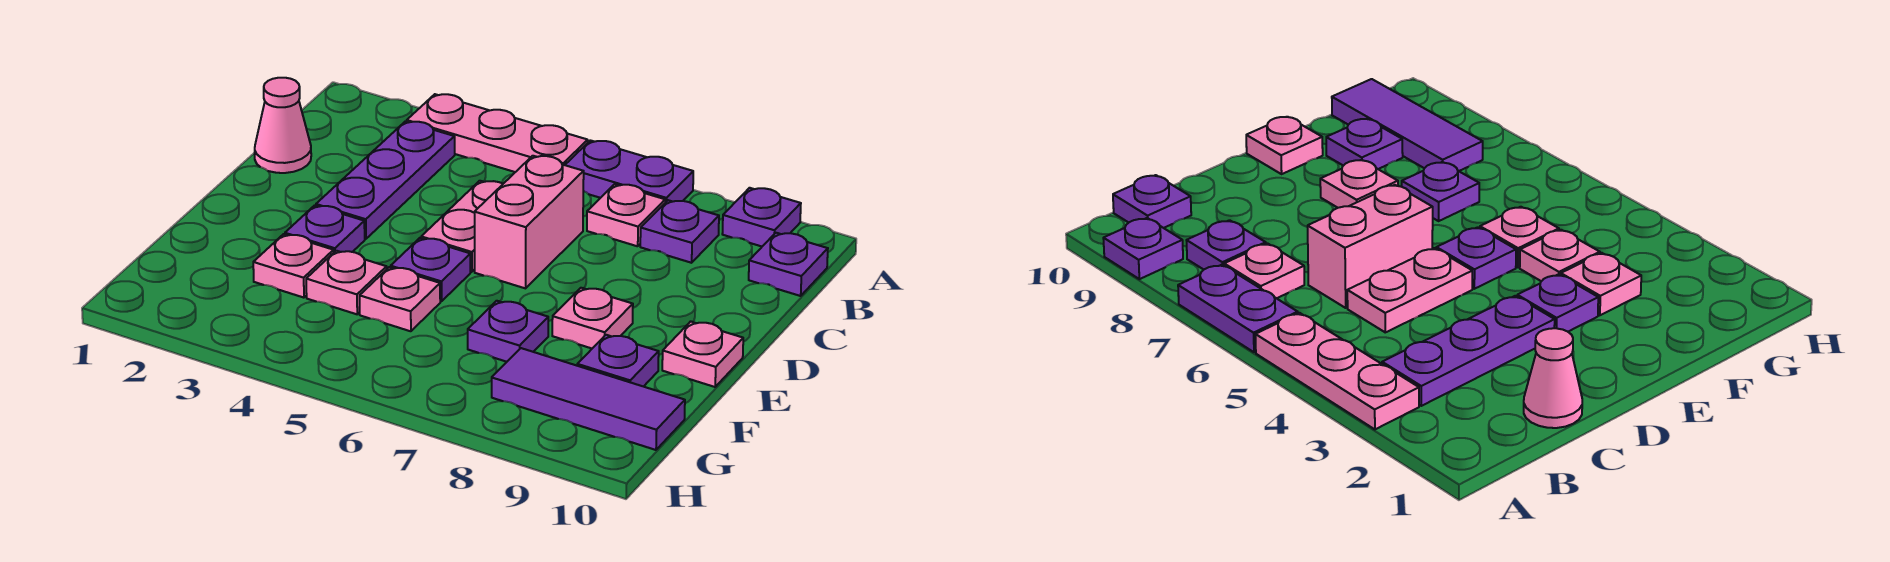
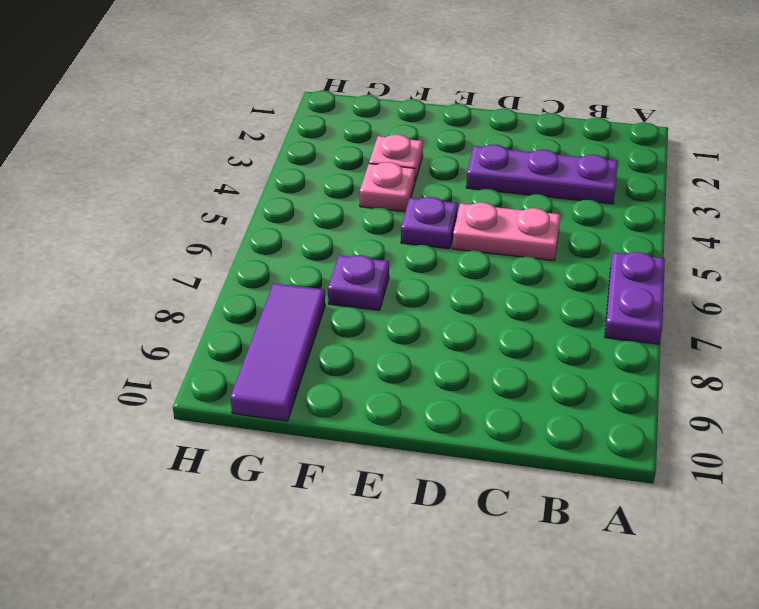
none -> pink 1x3 plate [407,94,588,172]
none -> purple 1x1 plate [722,188,801,246]
none -> pink 1x1 plate [587,184,665,246]

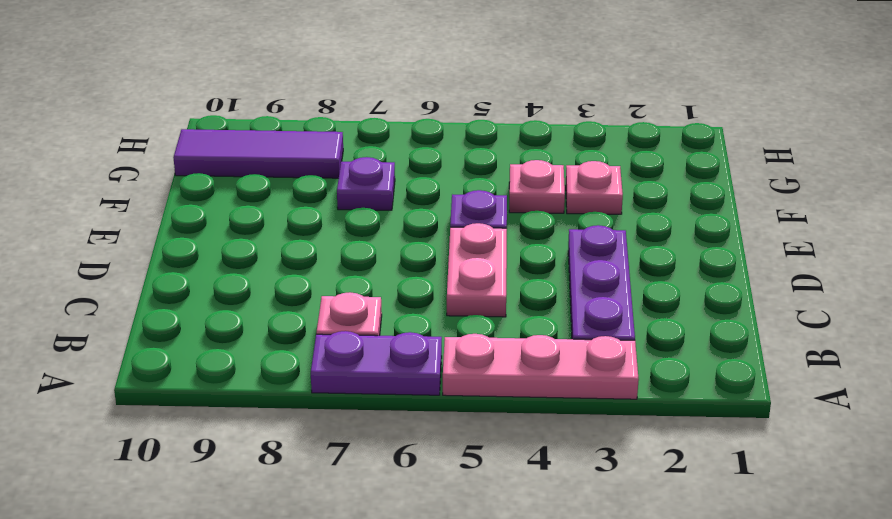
none -> purple 1x1 plate [722,188,801,246]
none -> purple 1x1 plate [640,200,719,263]
none -> purple 1x1 plate [749,233,828,296]

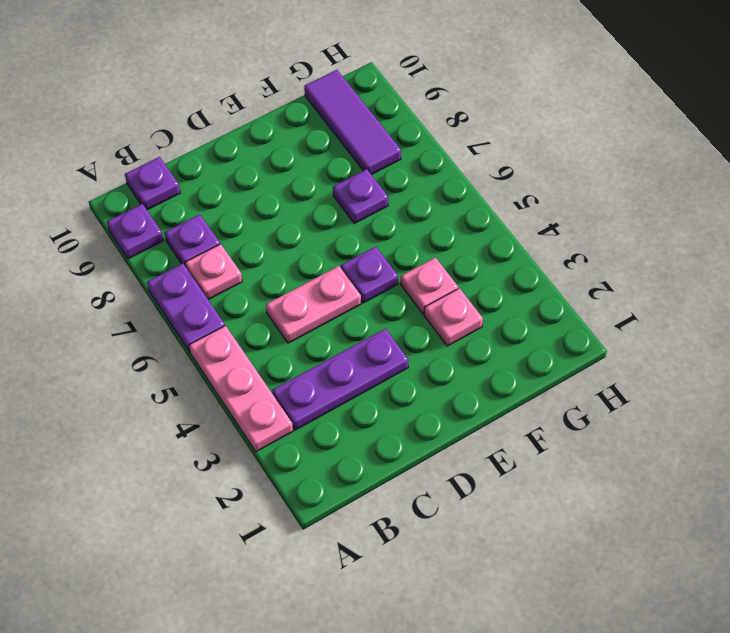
none -> pink 1x1 cone [255,78,311,173]
none -> pink 1x2 brick [475,156,584,288]
none -> purple 1x1 plate [285,205,365,252]

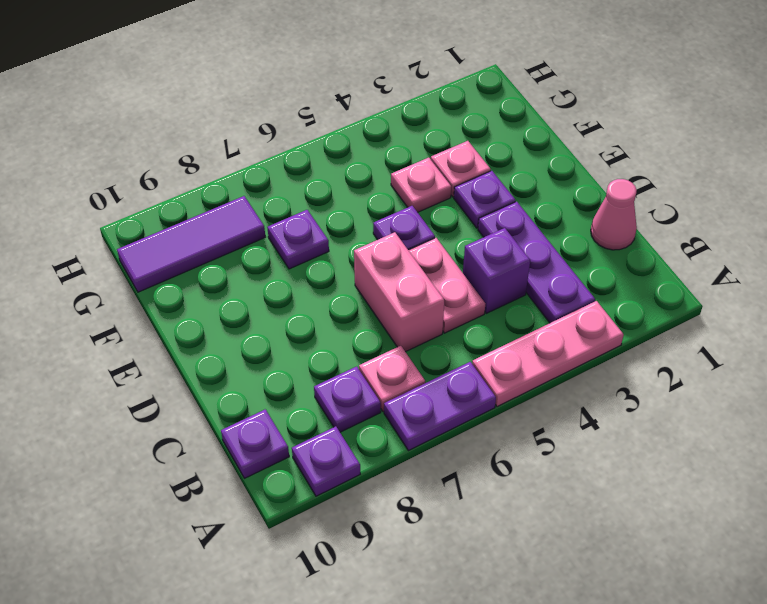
purple 1x1 brick [463,228,530,313] -> none
none -> pink 1x1 plate [552,288,633,348]
none -> pink 1x1 plate [662,321,743,387]
none -> pink 1x1 plate [360,267,440,331]

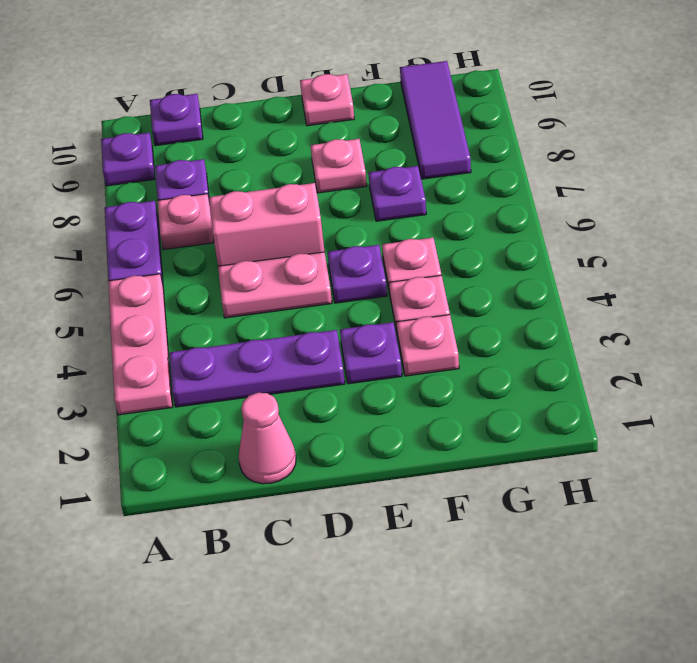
none -> purple 1x1 plate [577,335,659,387]

